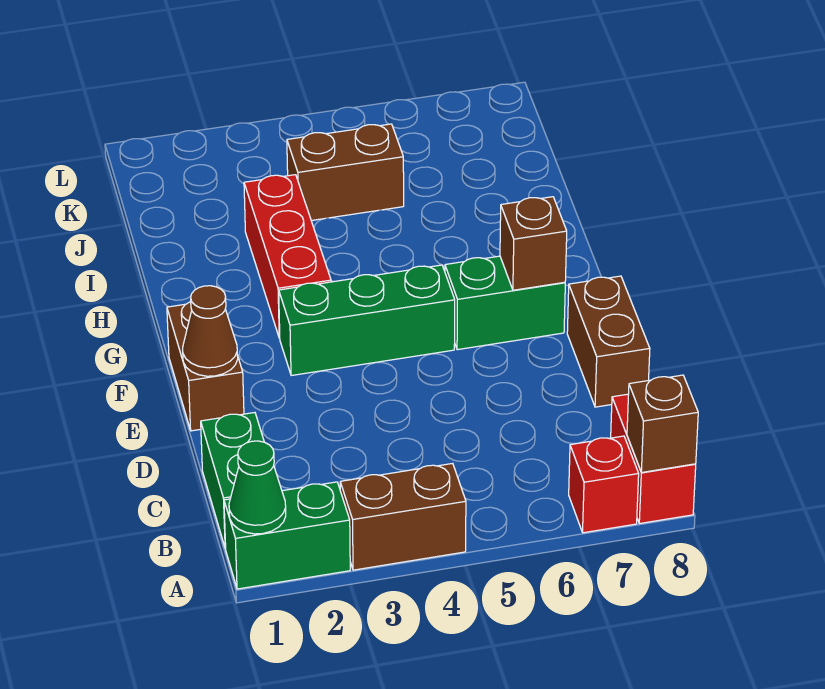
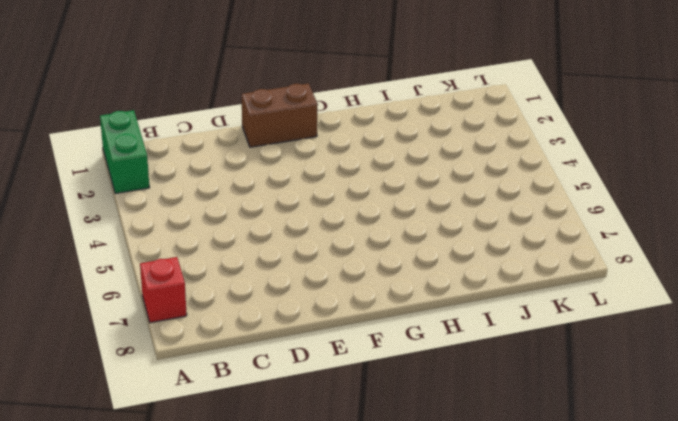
none -> brown 1x2 brick [340,463,466,570]
none -> red 1x2 brick [611,394,696,524]
none -> green 1x2 brick [201,413,264,549]

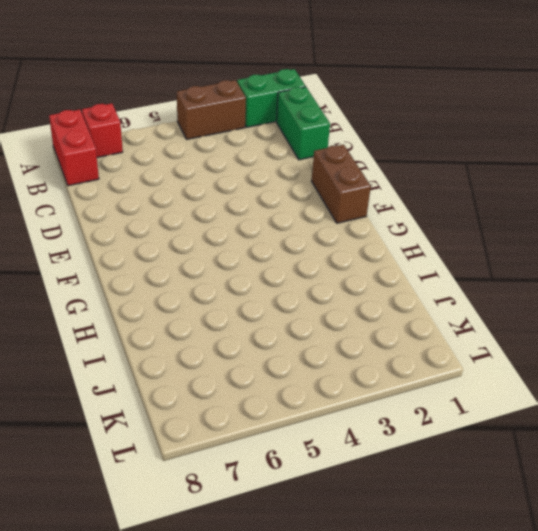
none -> brown 1x2 brick [567,276,650,407]
none -> green 1x3 brick [279,265,455,376]
none -> green 1x2 brick [445,256,565,350]

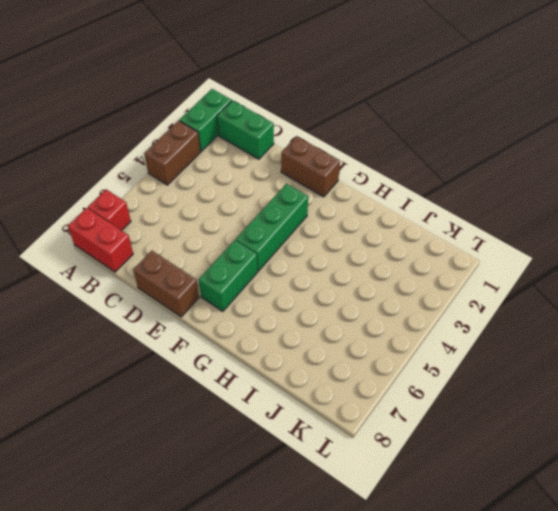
none -> red 1x3 brick [244,175,331,338]
none -> brown 1x2 brick [287,124,404,221]
none -> green 1x1 cone [229,441,286,534]

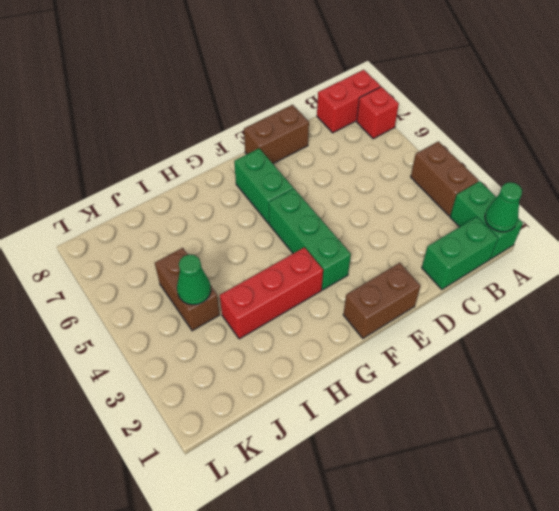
green 1x1 cone [177,254,211,305] -> none
none -> brown 1x1 brick [627,375,698,472]
none -> brown 1x1 cone [183,286,238,376]
none -> brown 1x1 brick [500,197,567,290]

